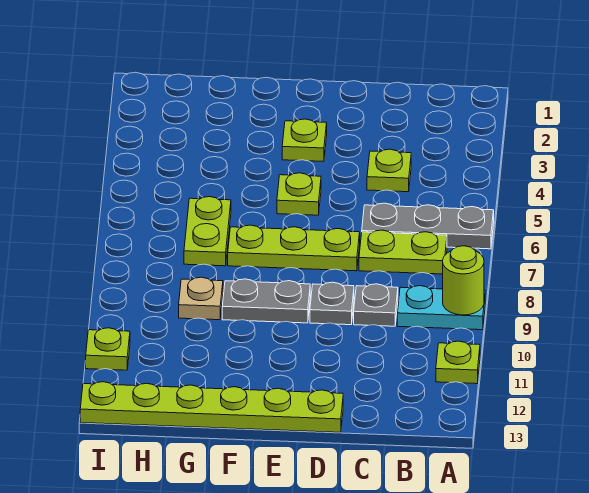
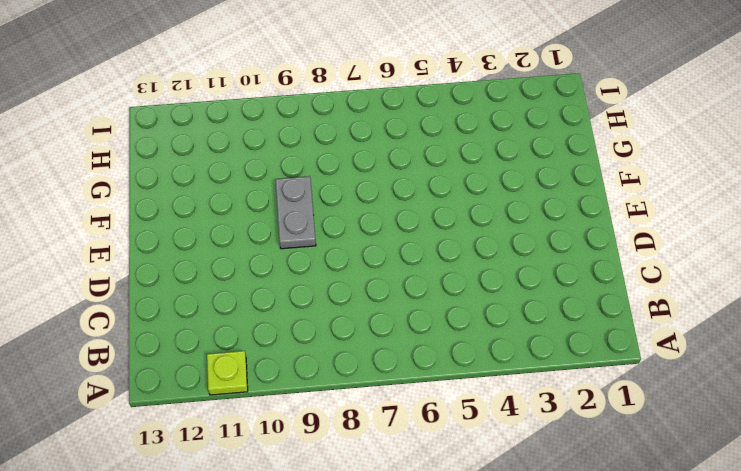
none -> grey 1x3 plate [362,203,494,249]
none -> cyan 1x2 plate [397,286,485,330]
none -> lime 1x2 plate [359,230,447,274]

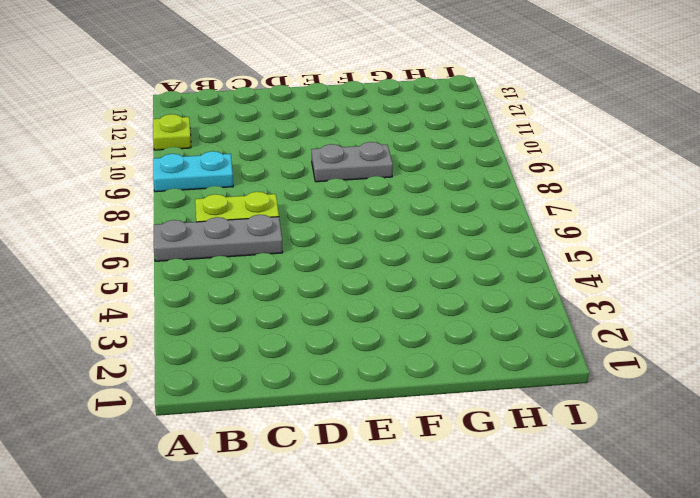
none -> lime 1x1 plate [367,149,411,192]
none -> grey 1x1 plate [354,284,398,326]
none -> lime 1x3 plate [228,225,360,271]

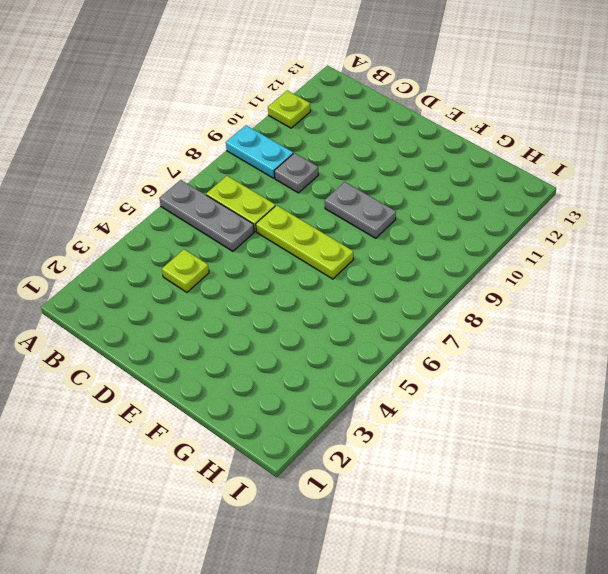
none -> grey 1x1 plate [310,282,354,325]
none -> lime 1x6 plate [80,382,343,432]
none -> lime 1x1 plate [282,119,327,161]

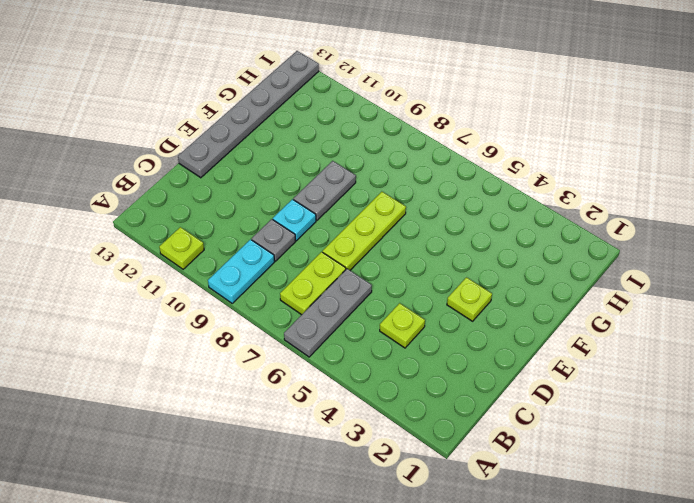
cyan 1x1 plate [273,199,316,241] -> grey 1x1 plate [310,282,354,325]
grey 1x6 plate [178,51,319,178] -> lime 1x6 plate [80,382,343,432]
none -> lime 1x1 plate [277,173,321,215]
none -> lime 1x2 plate [184,197,231,266]
none -> tan 1x1 plate [179,277,223,320]

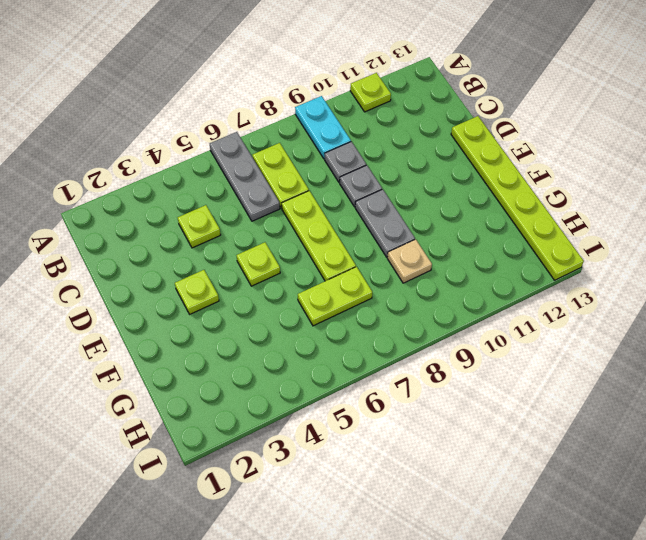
none -> lime 1x1 plate [86,328,130,370]
none -> lime 1x1 round brick [443,246,484,315]

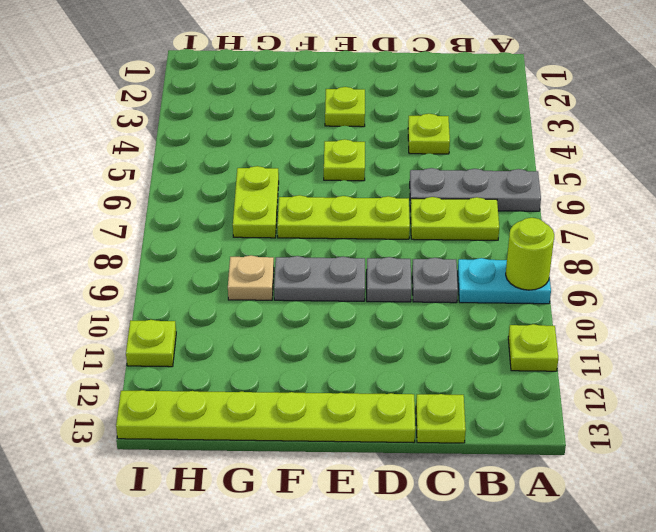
lime 1x1 plate [416,394,466,443] -> none

